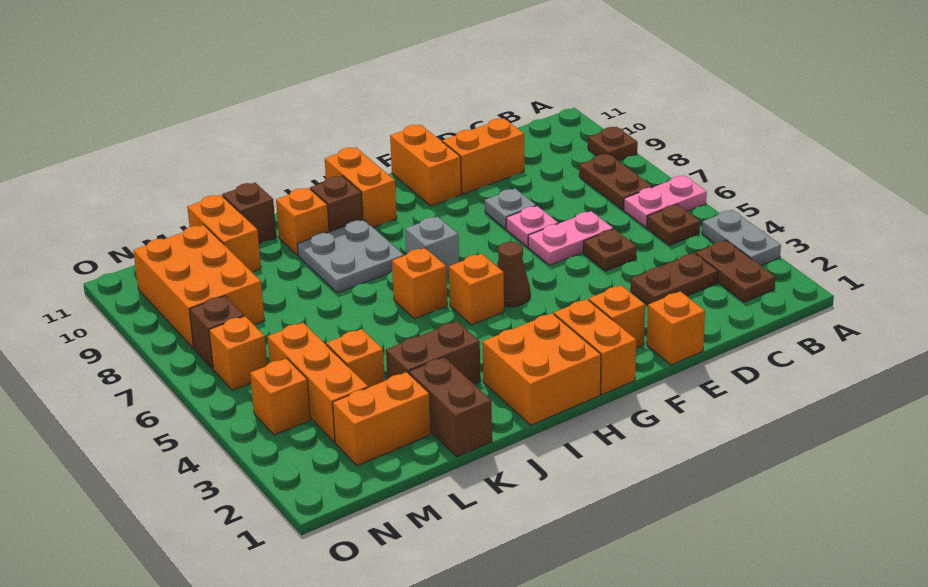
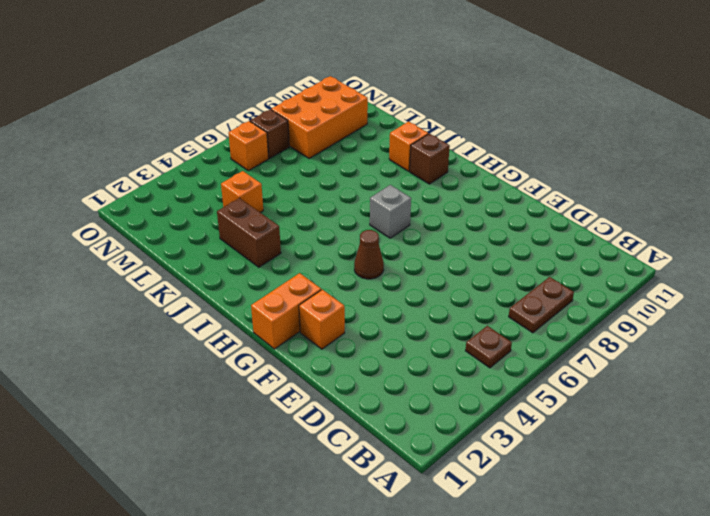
none -> grey 1x2 plate [702,210,781,266]
none -> pink 1x2 plate [624,175,707,227]
none -> brown 1x1 plate [588,127,638,161]
none -> brown 1x2 plate [696,240,775,302]

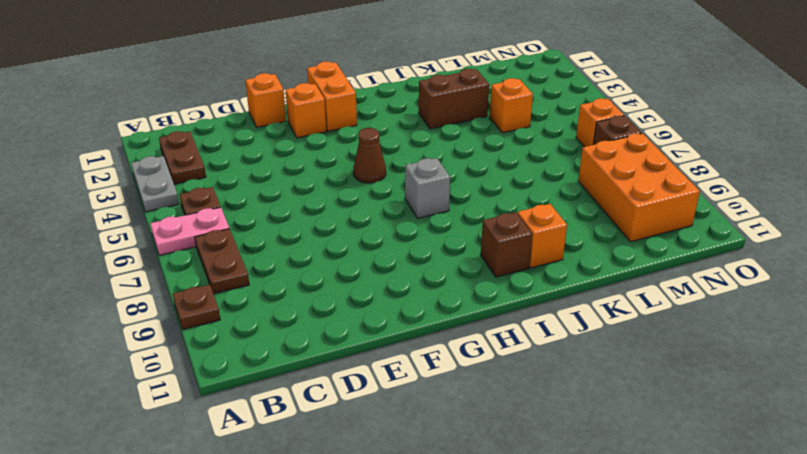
none -> brown 1x2 plate [631,253,718,305]
none -> brown 1x1 plate [583,229,637,271]
none -> pink 1x2 plate [528,211,613,265]
none -> orange 1x2 brick [442,118,524,194]

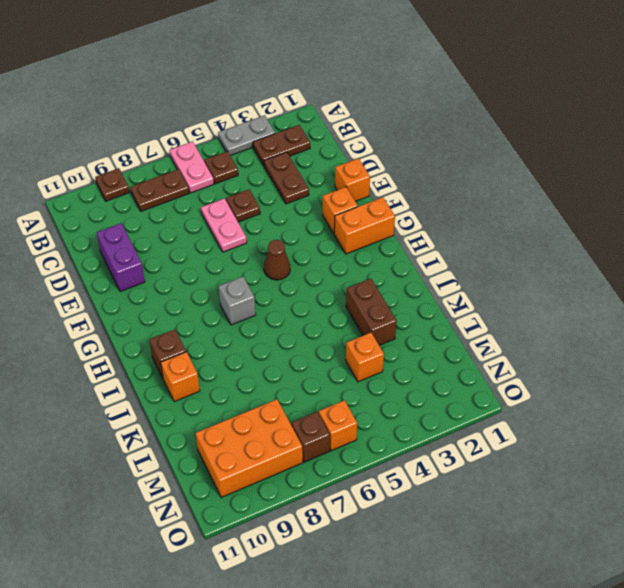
purple 1x2 brick [97,223,145,292] -> orange 1x2 brick [442,118,524,194]
none -> pink 1x1 plate [506,206,558,247]
none -> grey 1x1 plate [485,189,536,229]
none -> orange 1x2 brick [390,125,461,206]
none -> orange 2x2 brick [483,313,601,425]

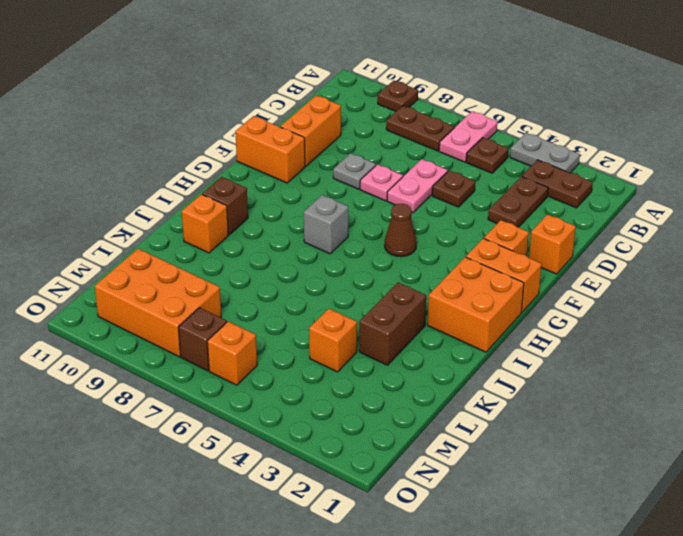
none -> orange 1x1 brick [449,254,504,325]
none -> orange 1x2 brick [325,147,397,227]
none -> orange 1x1 brick [392,248,447,319]
none -> grey 2x2 plate [297,219,404,293]

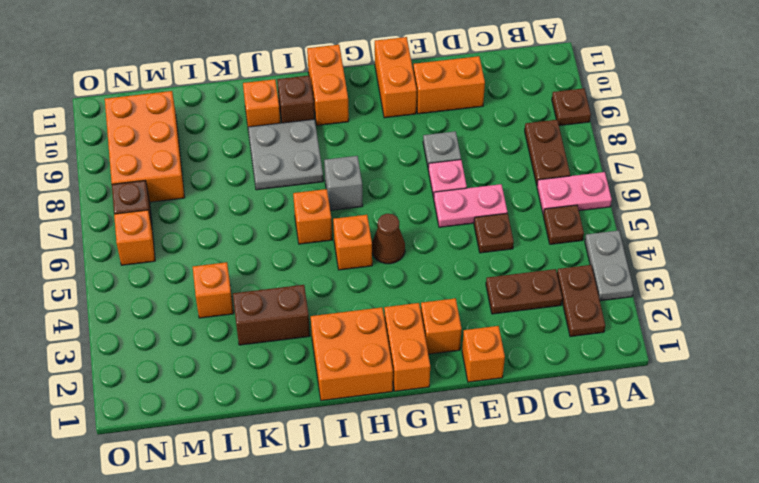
none -> brown 1x2 brick [409,357,492,457]
none -> brown 1x1 brick [222,183,277,244]
none -> orange 1x2 brick [333,372,431,466]
none -> orange 1x2 brick [187,195,261,272]

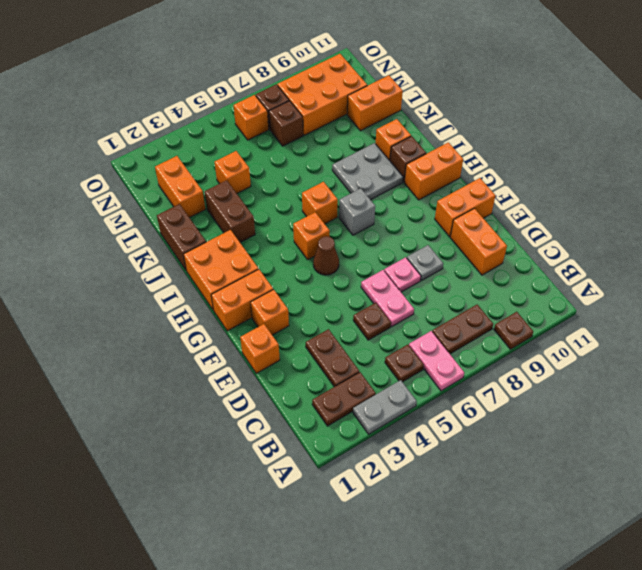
brown 1x2 brick [157,204,206,270] -> brown 1x2 brick turned to [409,357,492,457]
brown 1x1 brick [269,101,303,146] -> brown 1x1 brick moved to [222,183,277,244]
none -> orange 1x3 brick [267,323,368,442]
none -> orange 1x1 brick [250,358,310,435]

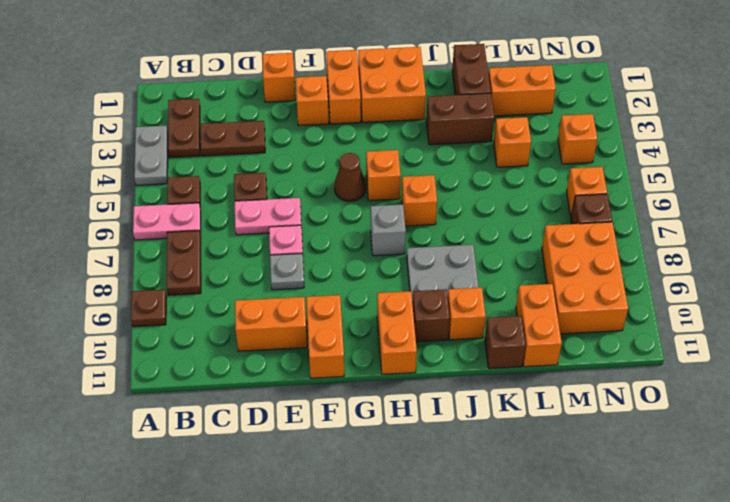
none -> orange 1x3 brick [267,323,368,442]

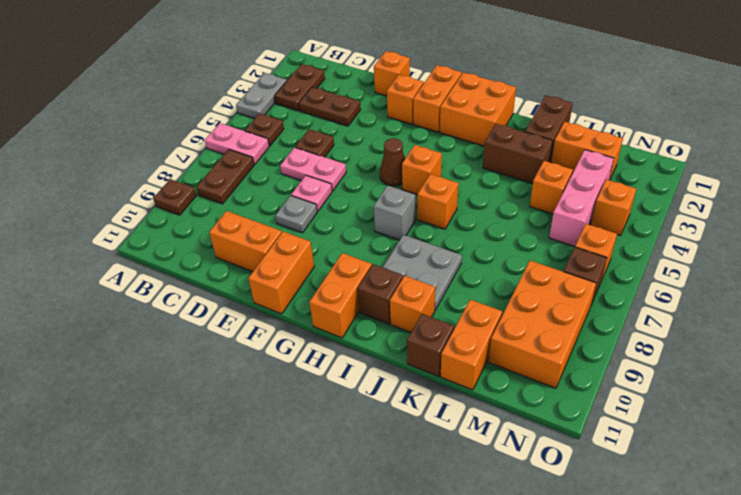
pink 1x3 brick [549,150,614,246] -> orange 1x3 brick [267,323,368,442]

